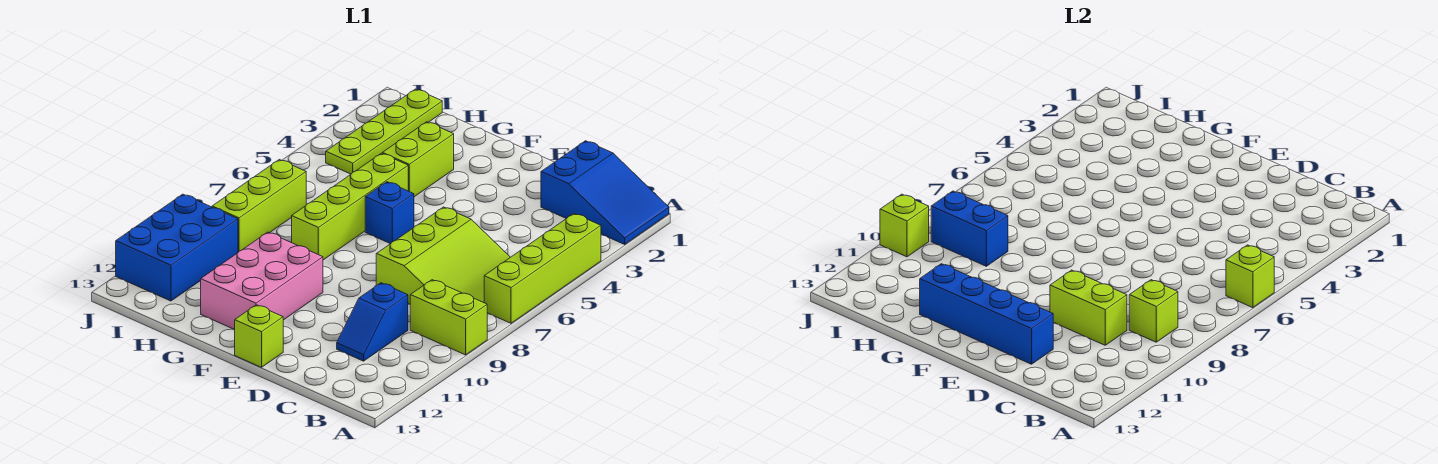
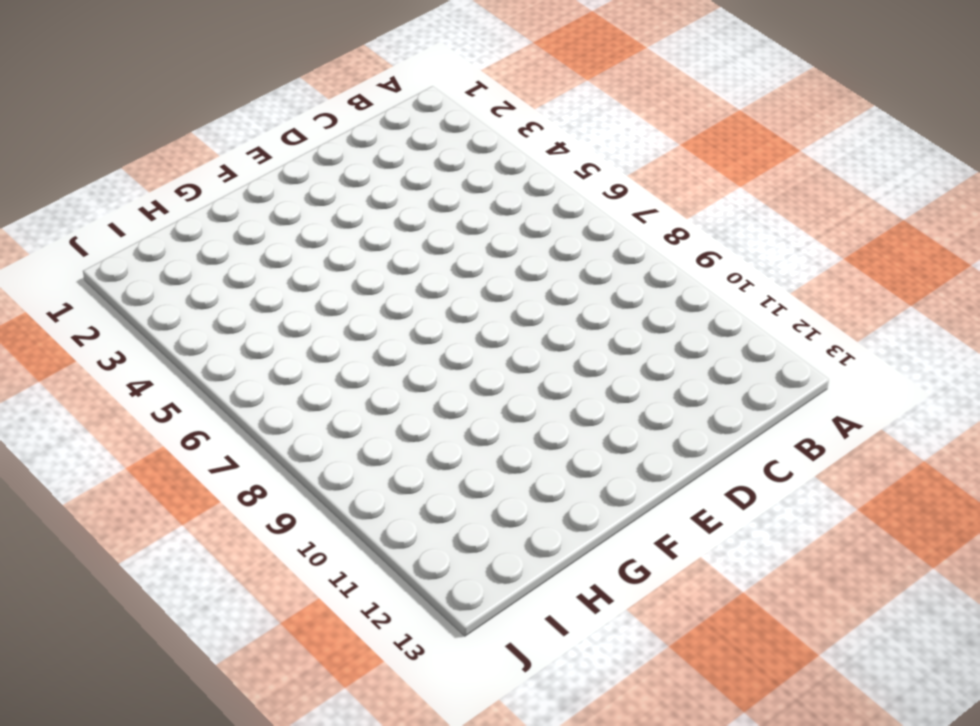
none -> blue 2x3 slope [541,141,669,244]
none -> lime 1x4 brick [484,214,601,323]
none -> lime 1x2 brick [410,280,487,355]

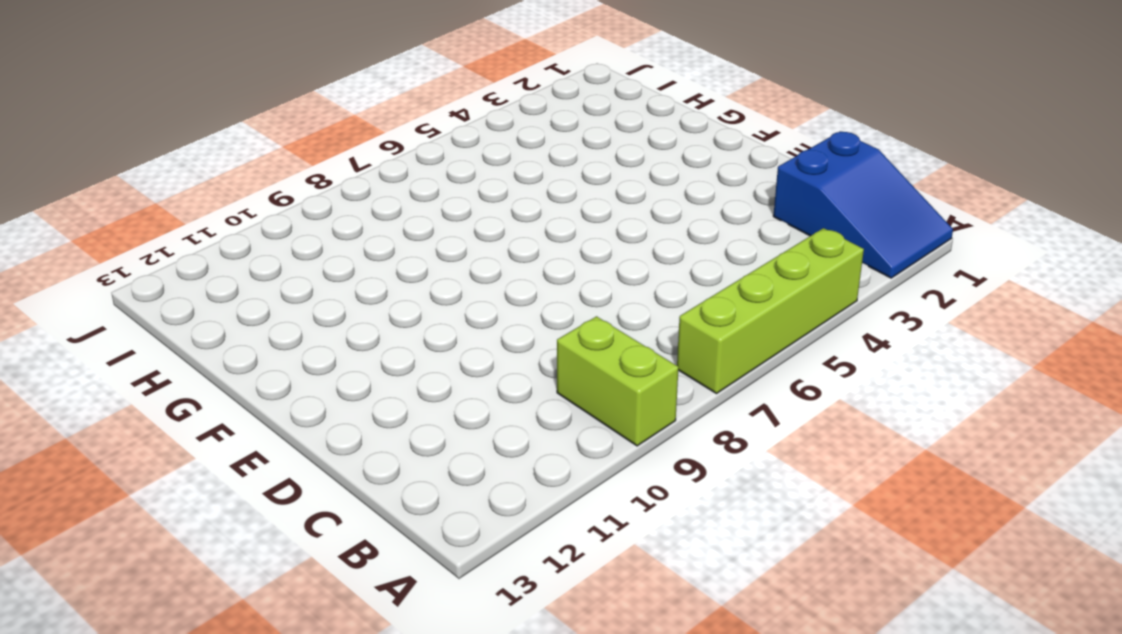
none -> lime 3x3 slope [376,207,510,304]
none -> blue 1x2 slope [337,283,408,361]
none -> lime 1x1 brick [235,305,283,367]

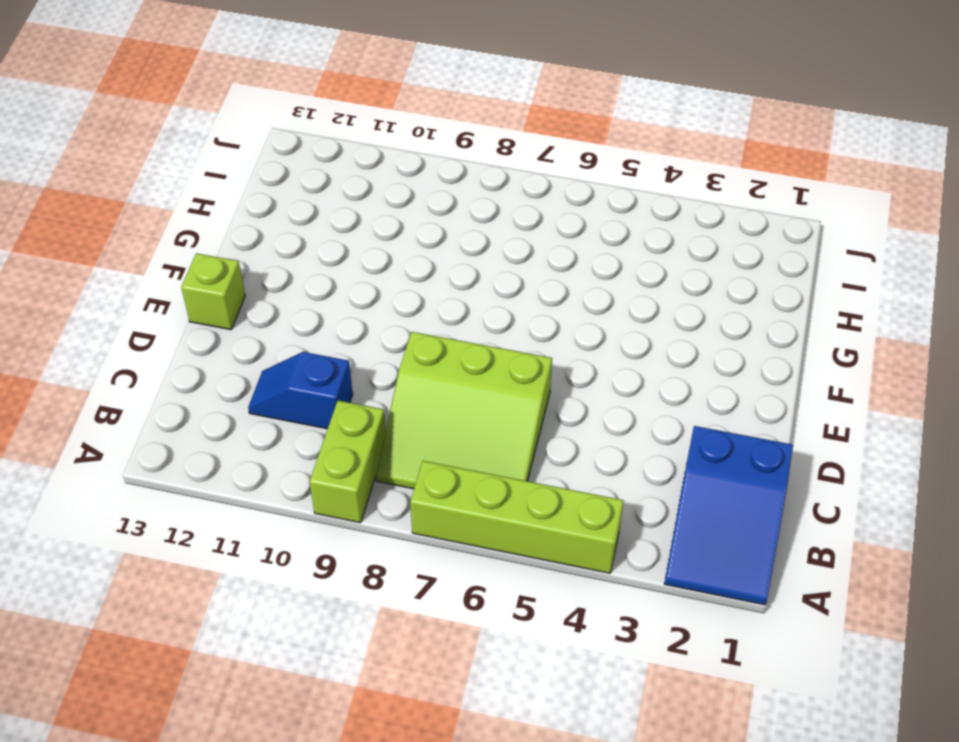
none -> blue 1x1 brick [365,182,414,244]
none -> pink 2x3 brick [201,232,323,330]
none -> lime 1x2 brick [382,122,454,197]

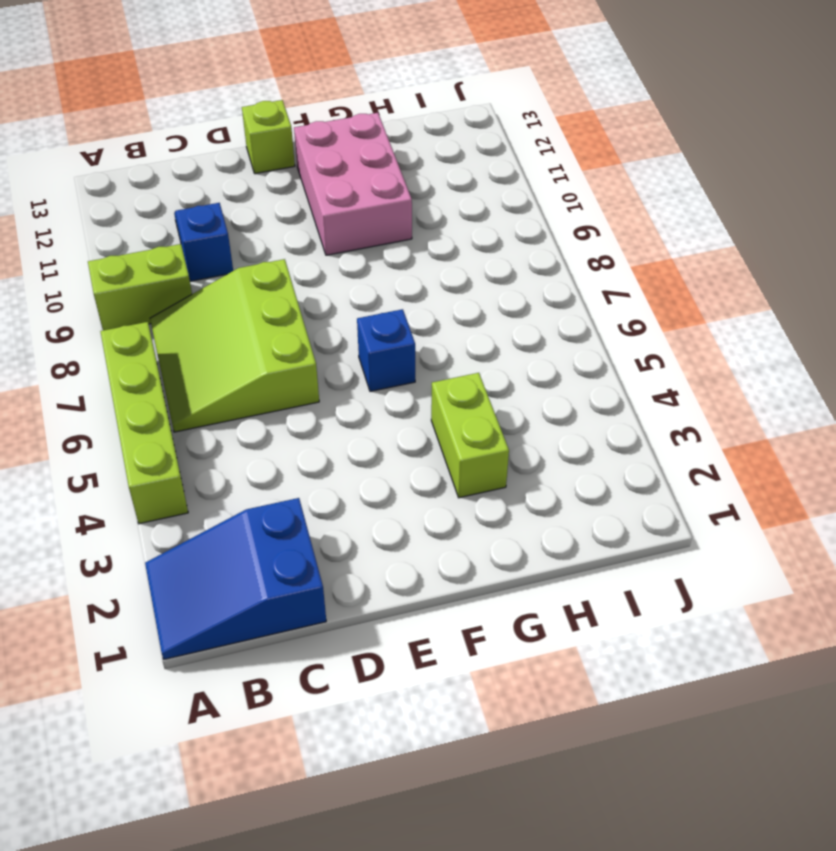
none -> lime 1x4 brick [292,153,408,260]
none -> lime 1x4 plate [326,89,442,174]
none -> lime 1x3 brick [212,160,306,252]

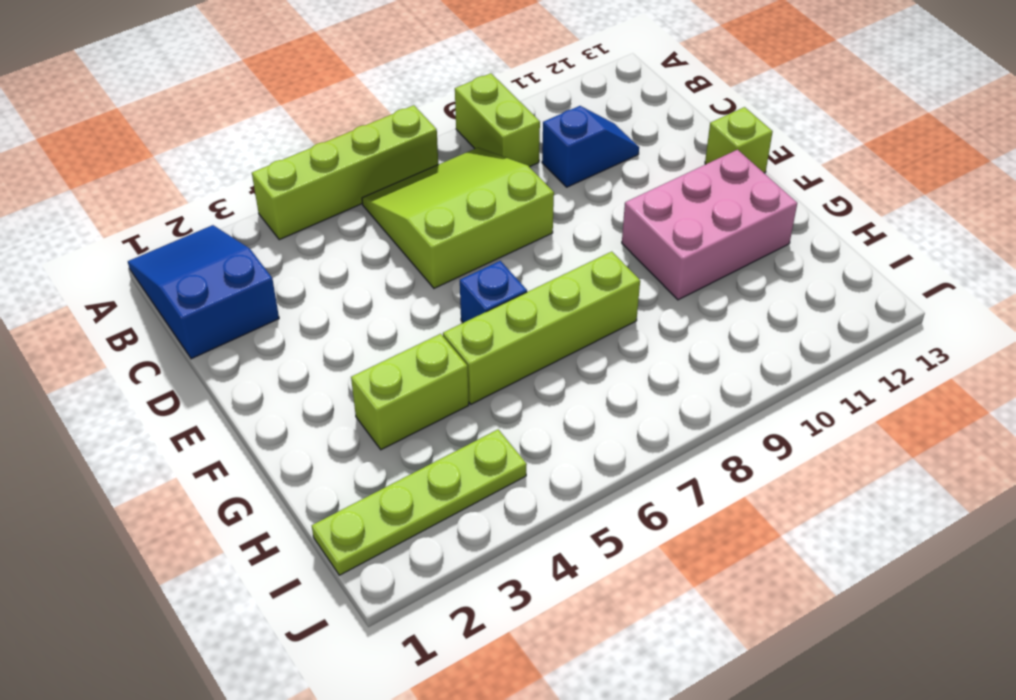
none -> lime 1x3 brick [212,160,306,252]
none -> blue 2x3 brick [116,194,238,301]
none -> lime 1x1 brick [1226,245,1274,308]

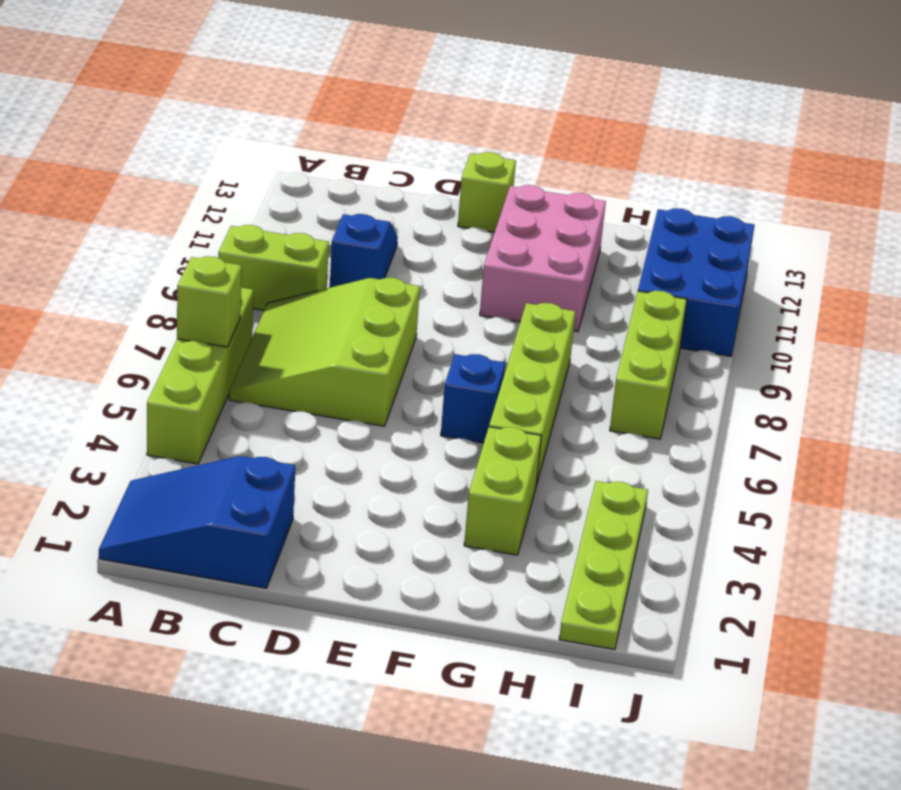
none -> lime 1x1 brick [1129,280,1178,342]
none -> lime 1x2 brick [1050,270,1127,345]
none -> blue 1x4 brick [920,264,1053,364]

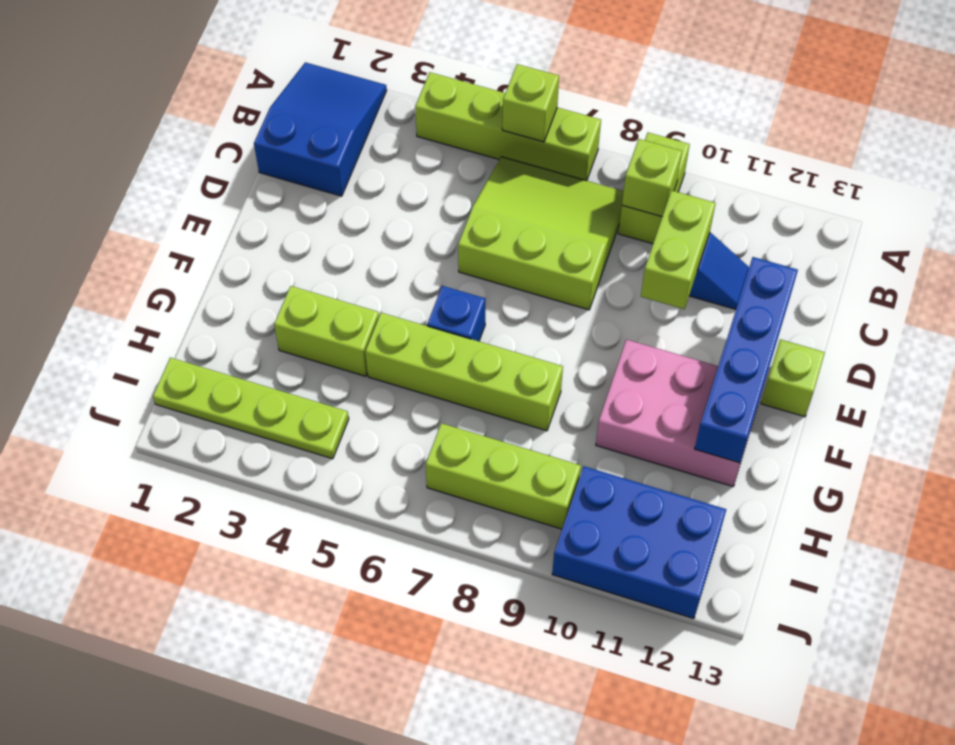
none -> blue 1x2 brick [931,191,1008,266]
none -> lime 1x1 brick [880,194,929,257]

